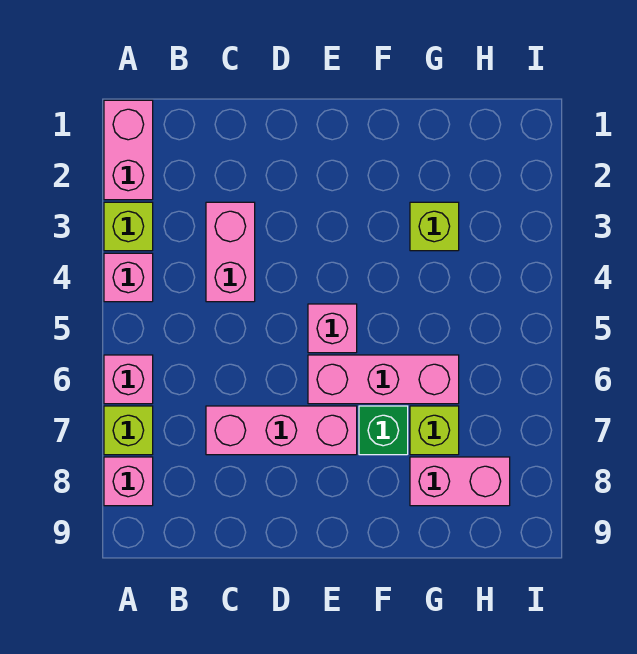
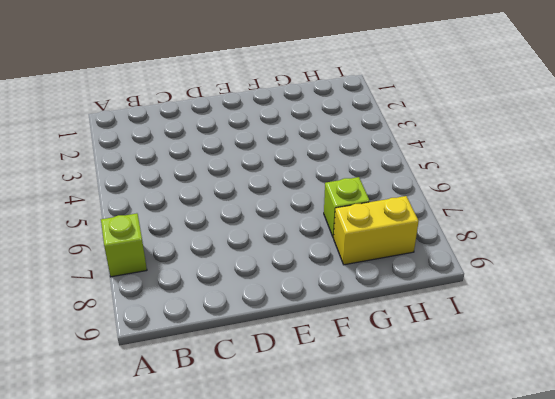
yellow 1x2 brick [334,196,419,265] -> pink 1x2 brick [410,457,510,506]
none -> pink 1x2 brick [104,100,153,200]
none -> lime 1x1 brick [104,202,153,251]
none -> pink 1x1 brick [104,253,153,302]

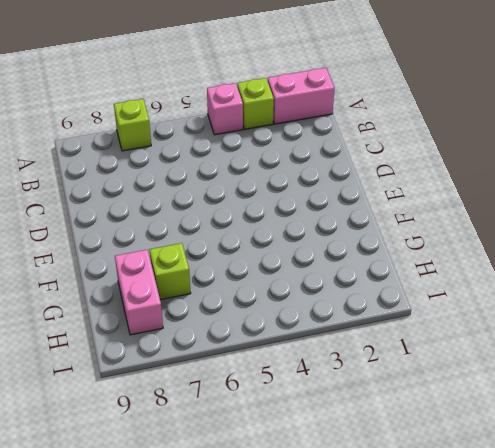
none -> pink 1x1 brick [104,355,153,404]
none -> pink 1x1 brick [104,457,153,506]
none -> pink 1x2 brick [206,202,255,302]

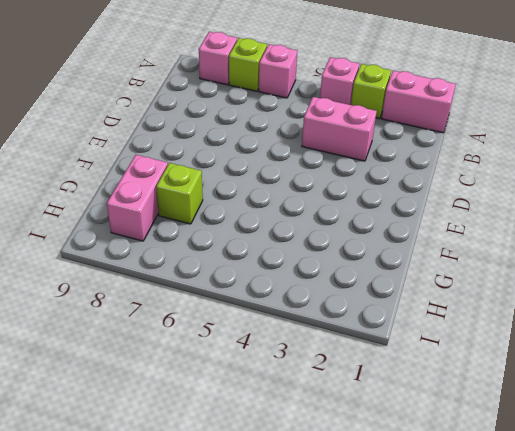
none -> pink 1x3 brick [206,406,357,455]
none -> pink 1x1 brick [308,304,357,353]
none -> pink 1x3 brick [308,355,459,404]

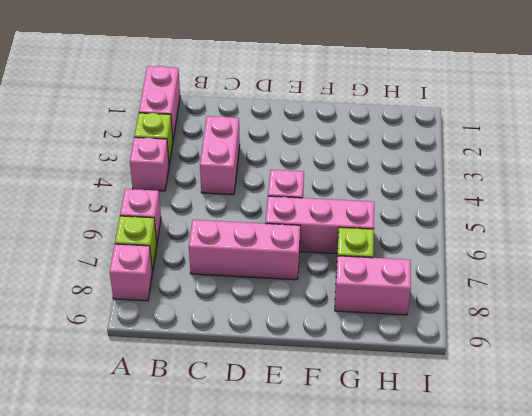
none -> green 1x1 brick [359,406,408,455]
none -> lime 1x1 brick [410,202,459,251]

